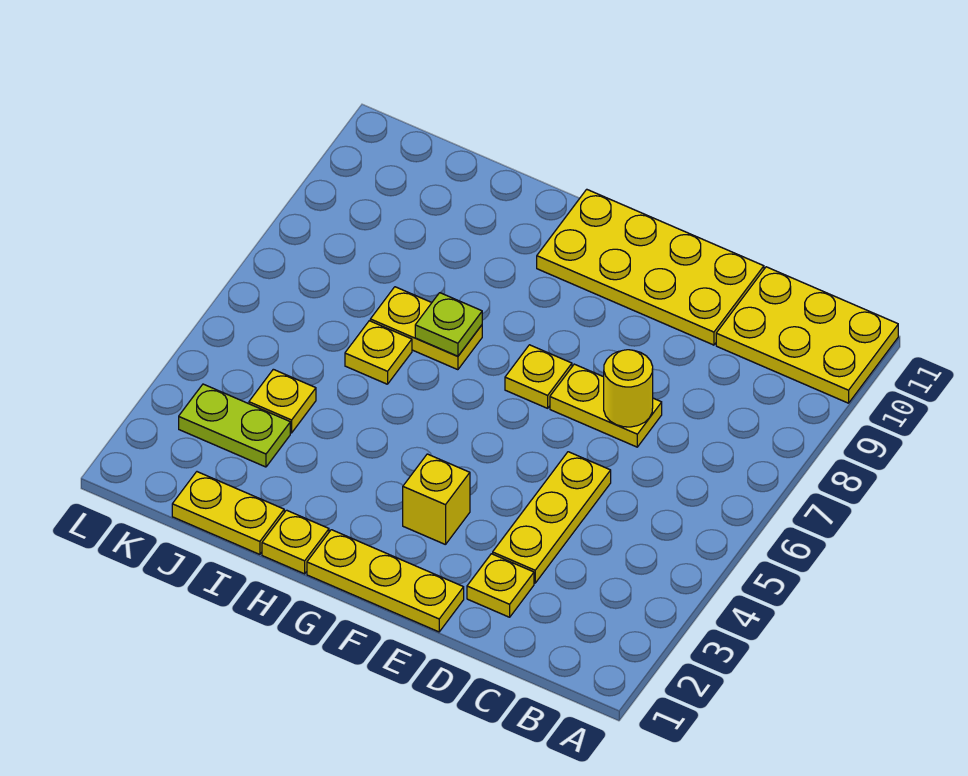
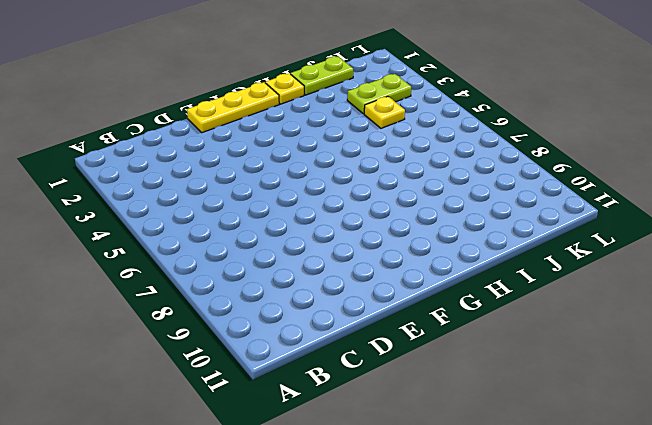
lime 1x2 plate [291,56,353,95] -> yellow 1x2 plate [172,472,284,554]
none -> yellow 2x3 plate [716,267,898,403]
none -> yellow 1x1 plate [467,554,534,617]
none -> yellow 1x3 plate [493,452,611,583]

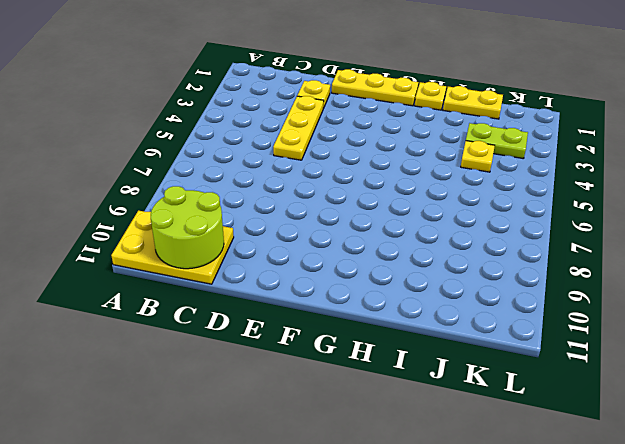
lime 2x2 round brick [151,186,224,269] -> none
none -> yellow 1x2 plate [550,364,662,447]
none -> yellow 2x4 plate [537,189,764,345]
none -> yellow 1x1 brick [403,454,470,545]

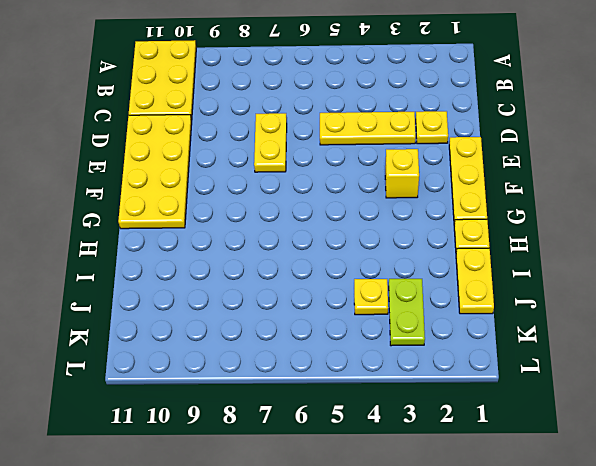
none -> yellow 1x1 plate [505,345,572,408]
none -> yellow 1x2 plate [370,287,482,370]
none -> yellow 1x1 plate [345,321,412,384]

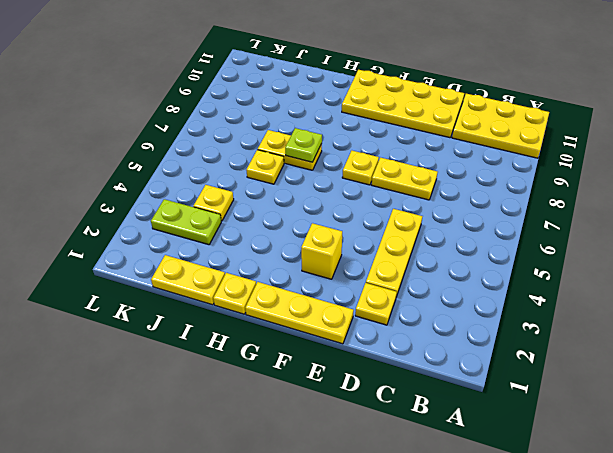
none -> yellow 1x1 round brick [604,350,653,427]

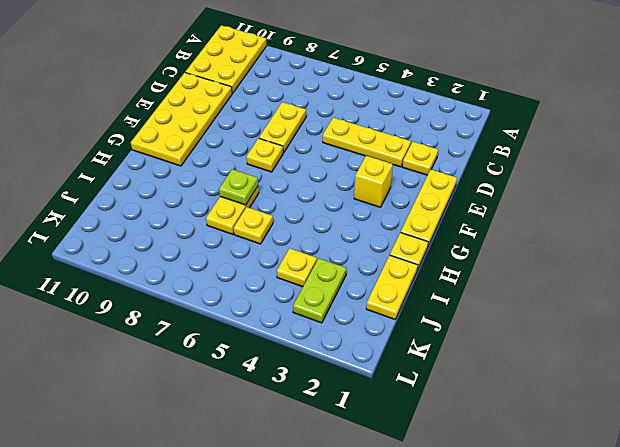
none -> yellow 1x1 round brick [604,350,653,427]

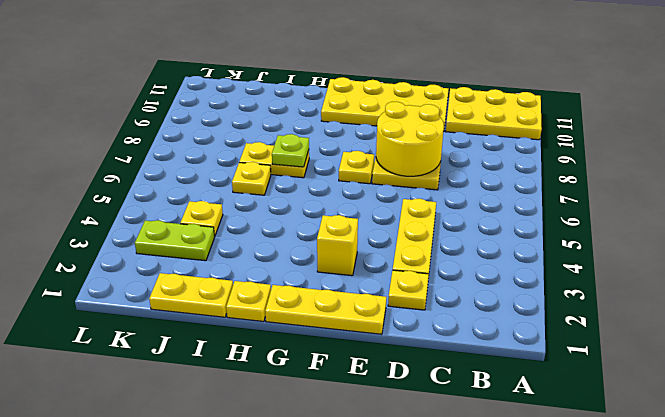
yellow 2x2 round brick [376,101,444,176] -> yellow 1x1 round brick [604,350,653,427]

